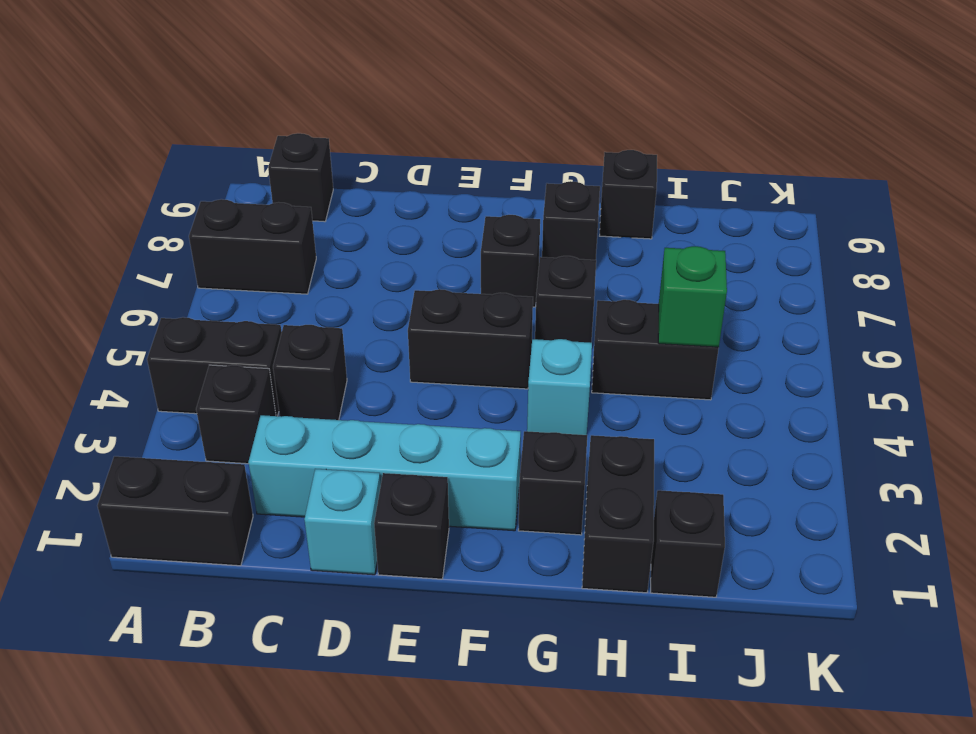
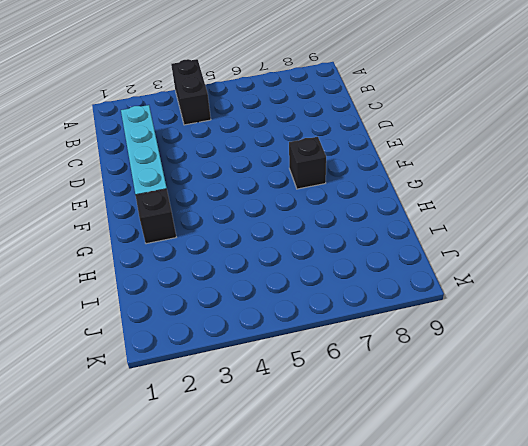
none -> black 1x2 brick [97,456,253,566]
none -> black 1x2 brick [189,199,316,294]
none -> black 1x1 brick [196,365,276,464]

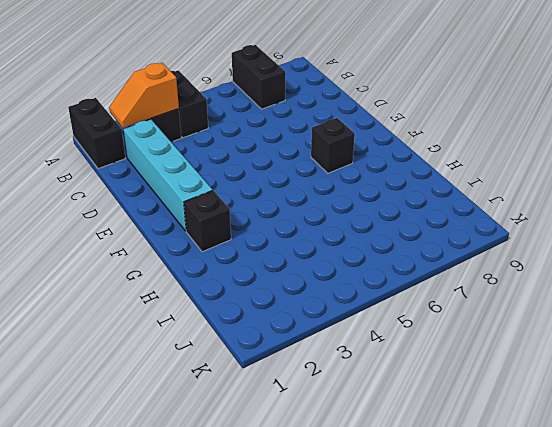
orange 1x2 slope [109,63,179,128] -> none
none -> black 1x1 brick [268,133,333,222]
none -> black 1x1 brick [273,325,347,420]
none -> cyan 1x1 brick [304,469,381,575]

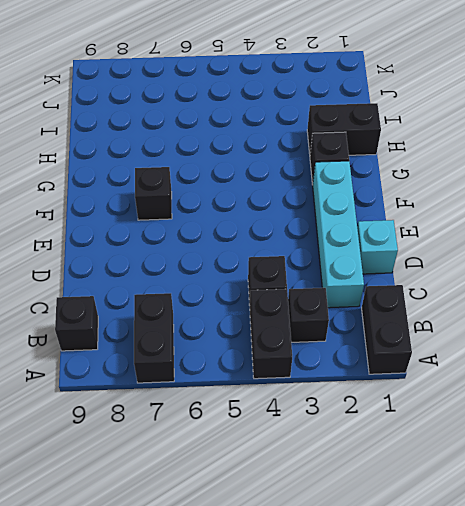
none -> black 1x1 brick [374,473,449,579]
none -> black 1x2 brick [408,289,533,389]
none -> cyan 1x1 brick [527,339,592,435]

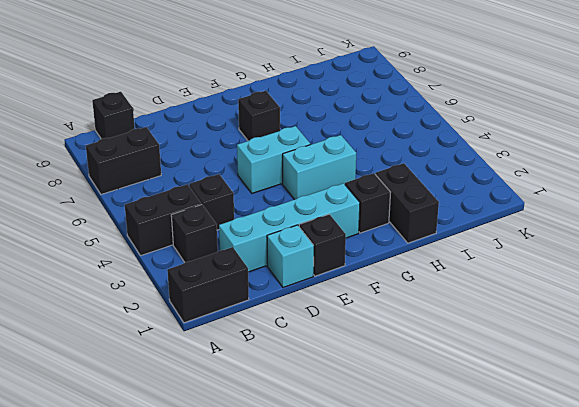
cyan 1x2 brick [237,126,310,193] -> black 1x2 brick [408,289,533,389]
cyan 1x2 brick [283,135,356,200] -> cyan 1x1 brick [527,339,592,435]
none -> black 1x1 brick [535,256,596,343]
none -> black 1x1 brick [542,181,600,260]
none -> black 1x2 brick [592,300,719,400]

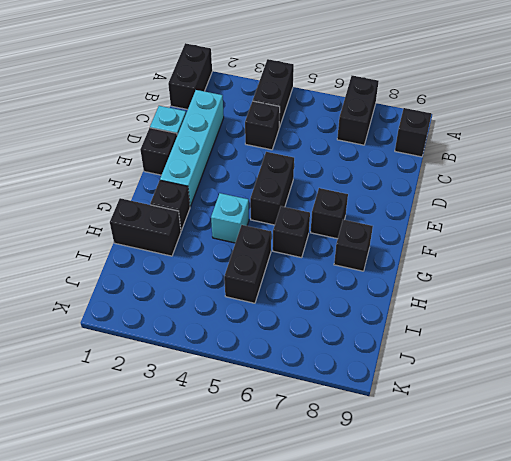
none -> black 1x1 brick [196,365,276,464]
none -> black 1x1 brick [600,150,657,239]
none -> black 1x1 brick [651,490,725,597]

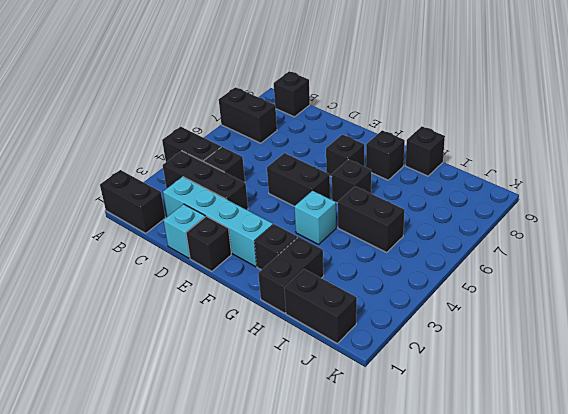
black 1x3 brick [163,151,248,210] -> black 1x1 brick [196,365,276,464]
black 1x2 brick [284,269,357,343] -> black 1x1 brick [651,490,725,597]
none -> green 1x1 brick [658,246,727,347]

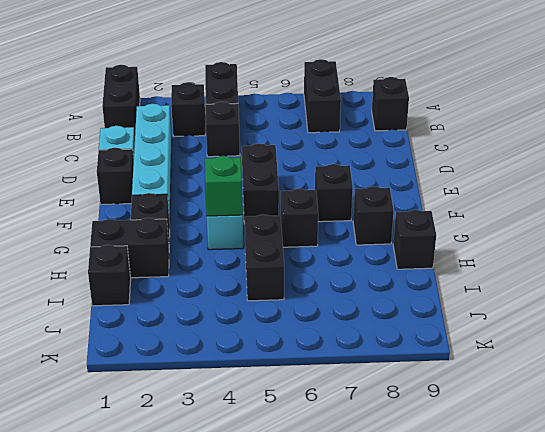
green 1x1 brick [205,156,243,216] -> green 1x1 brick moved to [658,246,727,347]

